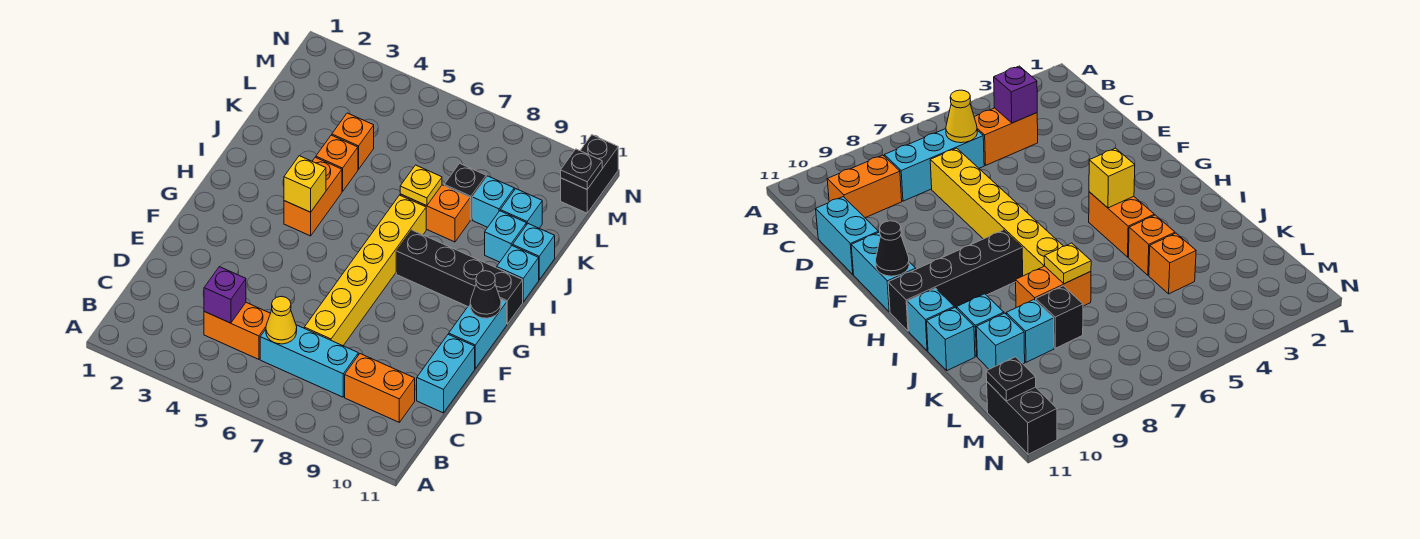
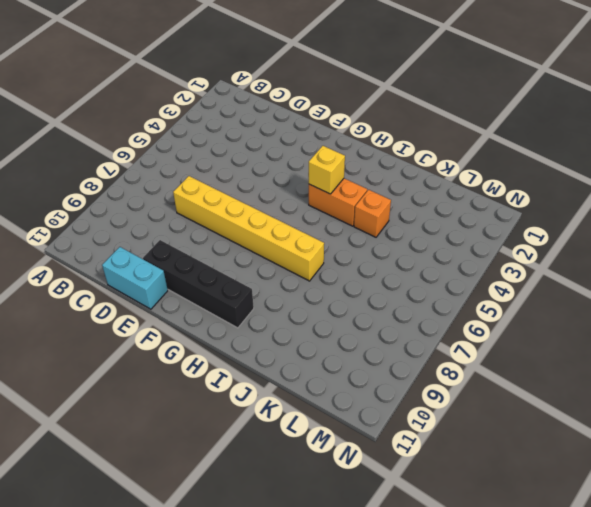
black 1x4 brick [143,240,254,328] -> black 1x4 brick turned to [396,230,523,324]
none -> orange 1x2 brick [204,303,270,359]
none -> cyan 1x3 brick [260,325,358,397]
none -> orange 1x2 brick [345,354,415,422]

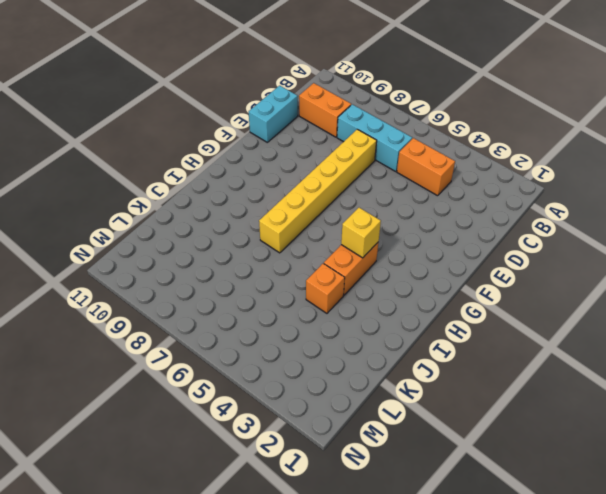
none -> cyan 1x2 brick [449,300,507,368]
none -> black 1x4 brick [396,230,523,324]
none -> cyan 1x1 brick [497,246,539,302]

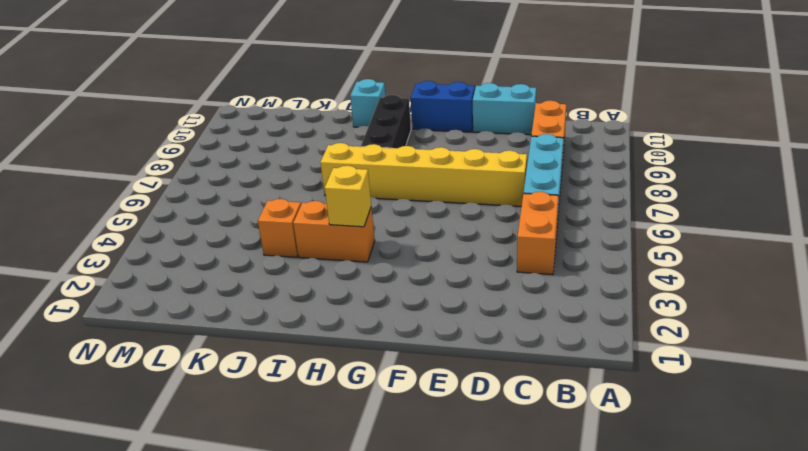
blue 1x2 brick [411,81,475,132] -> cyan 1x2 brick [449,300,507,368]
black 1x3 brick [361,95,411,148] -> black 1x4 brick [396,230,523,324]
none -> orange 1x2 brick [400,185,470,242]
none -> cyan 1x1 brick [485,211,526,262]
none -> cyan 1x1 brick [513,224,555,280]

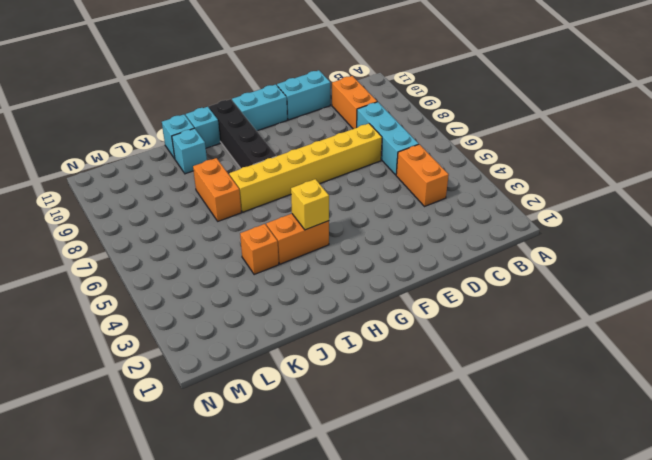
none -> orange 1x1 brick [332,113,374,169]
none -> black 1x1 brick [444,163,486,220]
none -> cyan 1x1 brick [472,176,514,227]

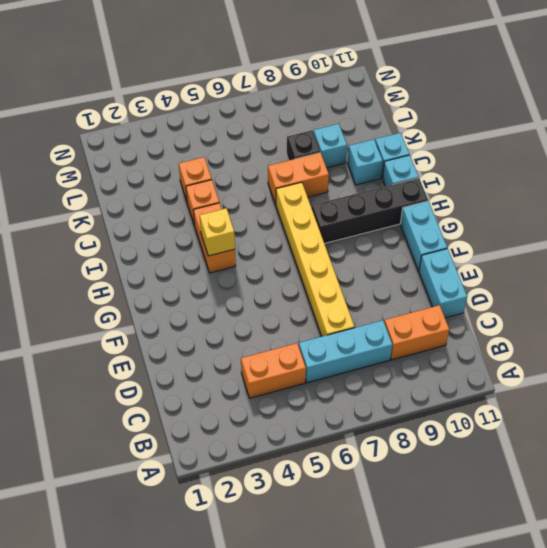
none -> cyan 1x1 brick [500,189,542,228]
none -> black 1x2 brick [561,135,618,213]
none -> purple 1x1 brick [204,267,246,323]

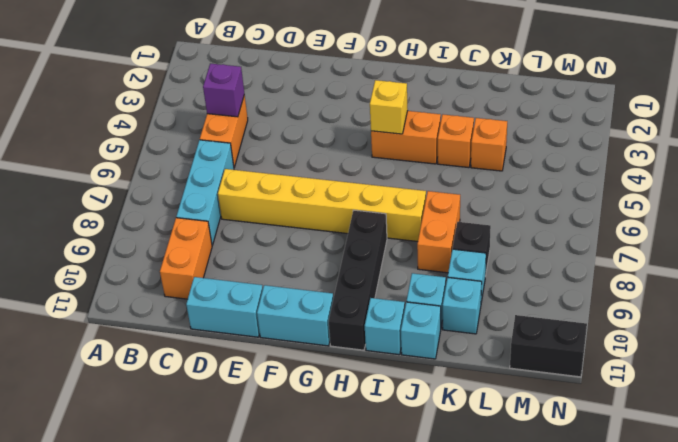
none -> yellow 1x1 cone [266,296,297,344]
none -> black 1x1 cone [470,271,501,318]
none -> yellow 1x1 plate [400,165,442,206]

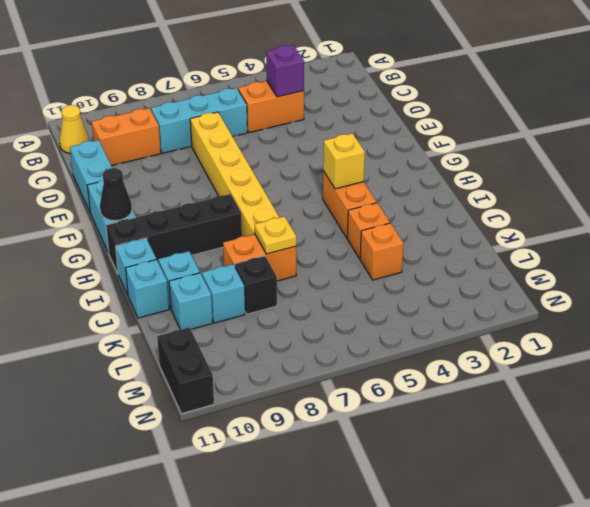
yellow 1x1 cone [59,105,89,154] -> yellow 1x1 cone moved to [266,296,297,344]
none -> black 1x1 plate [561,149,602,189]

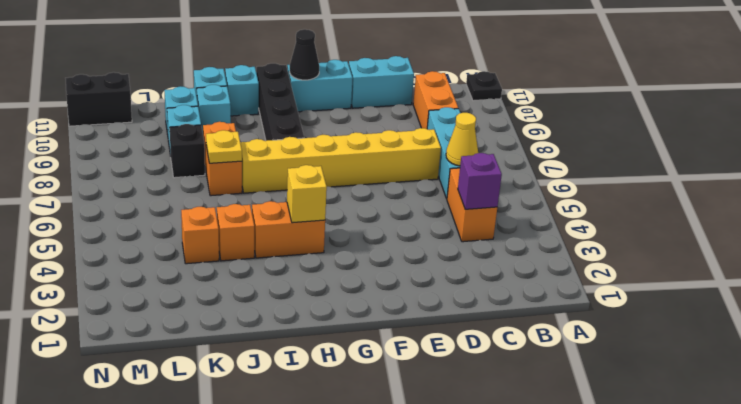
black 1x1 plate [466,71,502,101] -> black 1x1 plate moved to [561,149,602,189]

